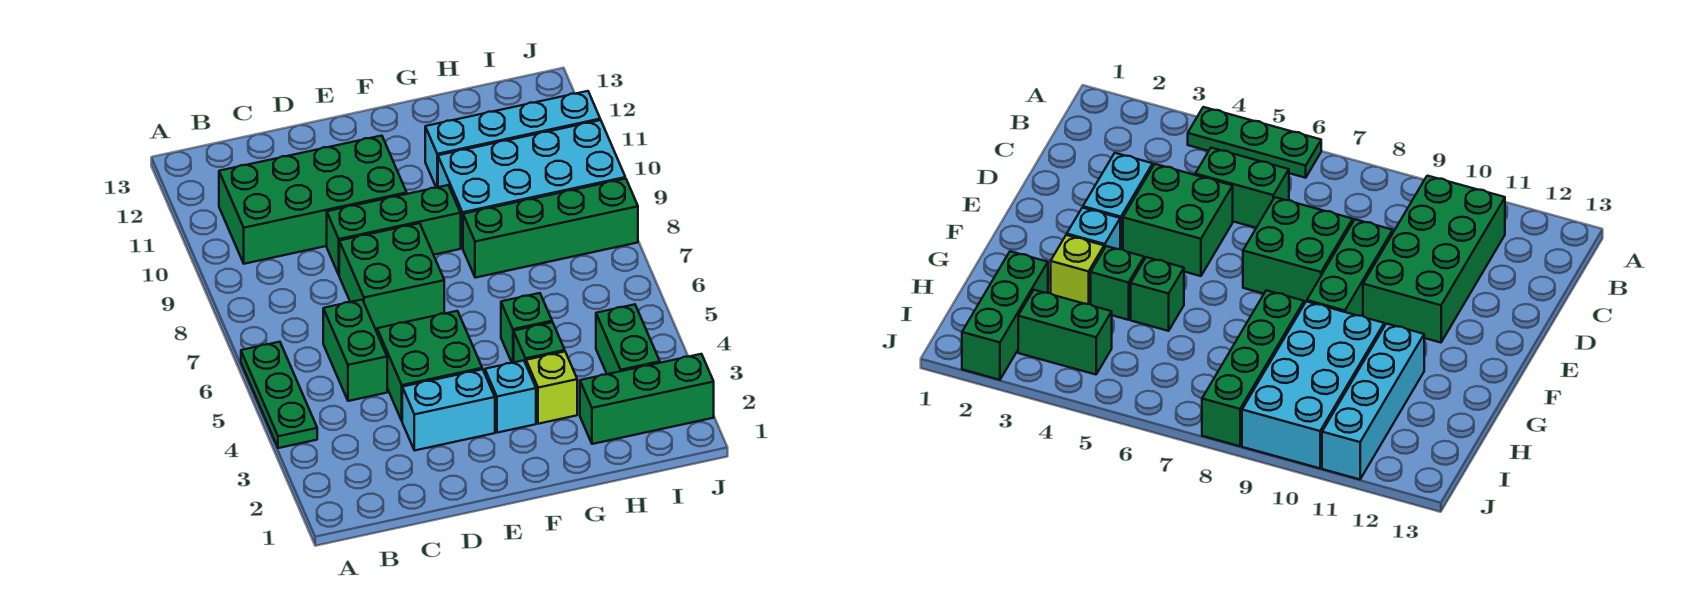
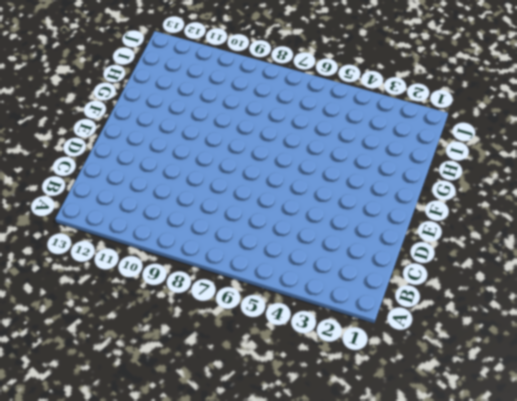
none -> green 1x3 plate [241,342,317,448]
none -> green 2x4 brick [219,136,407,264]
none -> green 1x2 brick [323,300,387,401]

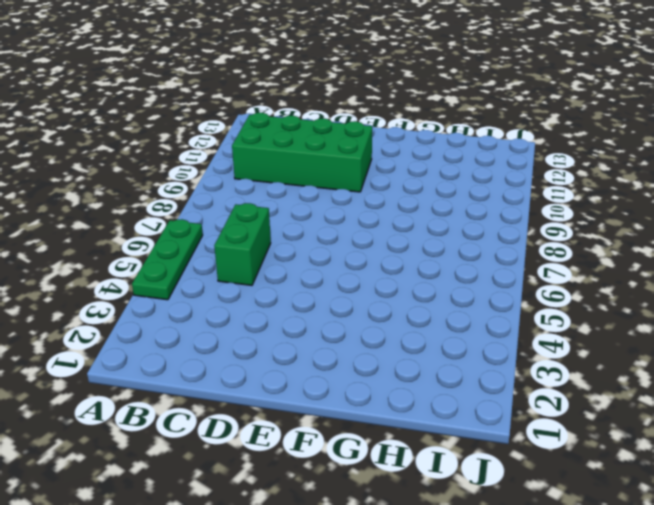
none -> cyan 1x2 brick [402,369,495,450]
none -> green 2x2 brick [377,311,482,420]
none -> green 2x2 brick [339,223,444,331]

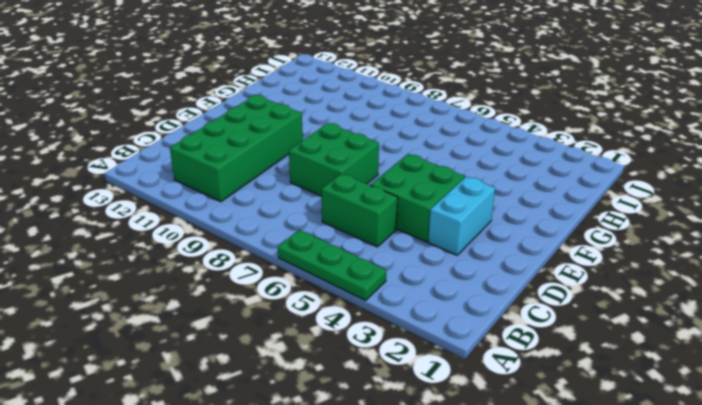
none -> green 1x3 brick [327,185,461,274]
none -> cyan 1x1 brick [485,360,536,433]
none -> lime 1x1 brick [526,352,577,424]

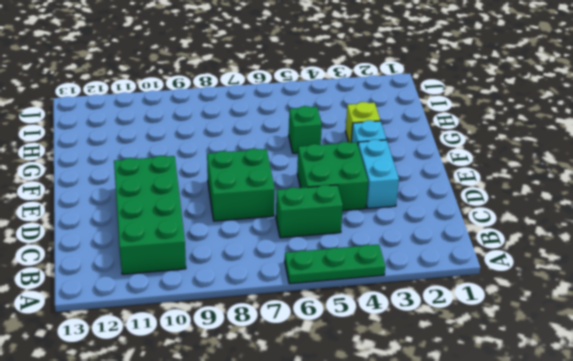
none -> green 1x3 brick [327,185,461,274]
none -> green 1x1 brick [514,322,565,363]
none -> green 1x4 brick [463,179,638,278]

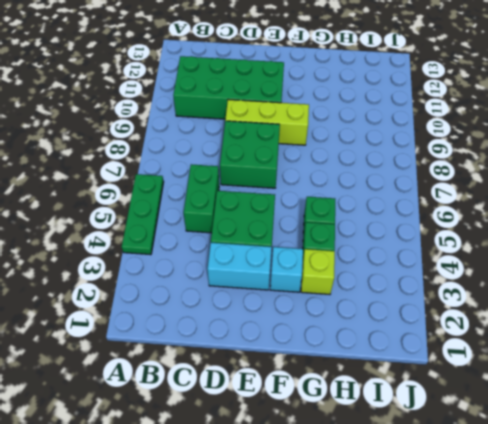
lime 1x3 brick [225,100,309,145] -> green 1x3 brick [327,185,461,274]
none -> green 1x4 brick [463,179,638,278]
none -> cyan 2x4 brick [438,120,625,248]
none -> cyan 1x4 brick [425,91,600,188]

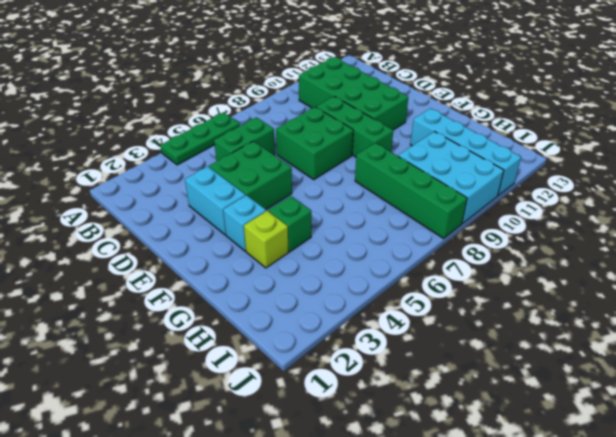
cyan 2x3 brick [398,131,504,224] -> cyan 2x4 brick [438,120,625,248]
none -> green 1x1 brick [501,293,552,363]
none -> green 1x3 brick [580,354,714,444]
none -> green 1x2 brick [596,304,660,374]

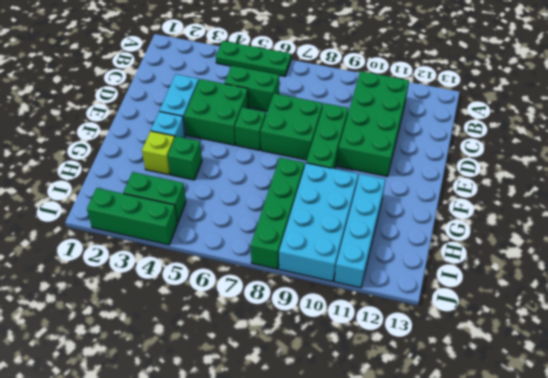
green 1x1 brick [235,107,266,150] -> green 1x1 brick moved to [501,293,552,363]
green 1x3 brick [87,188,178,245] -> green 1x3 brick turned to [580,354,714,444]

